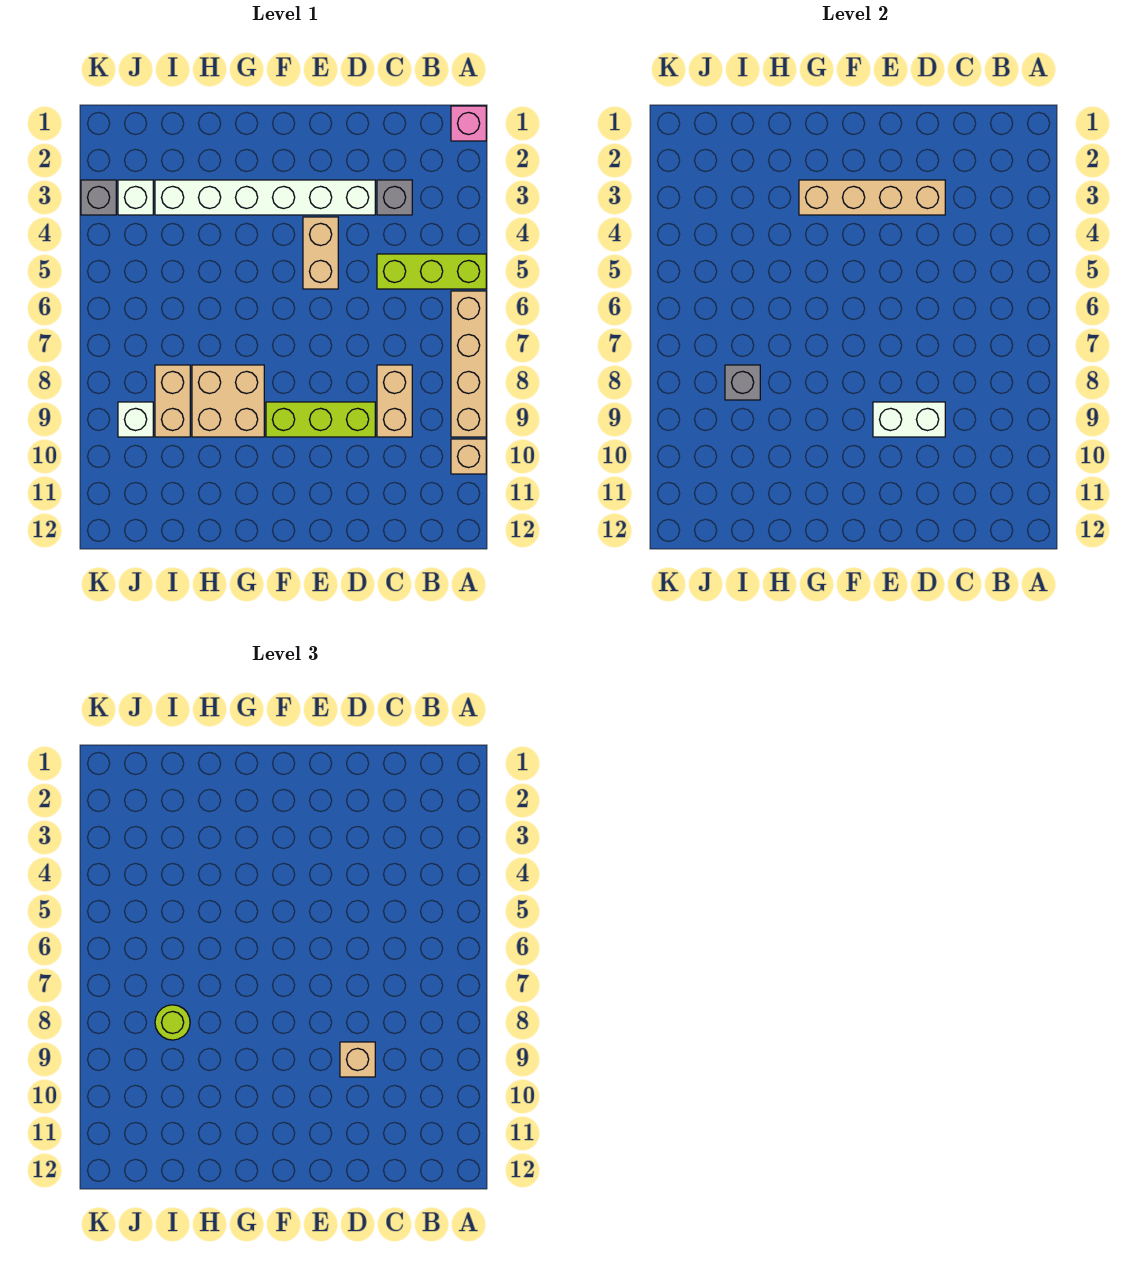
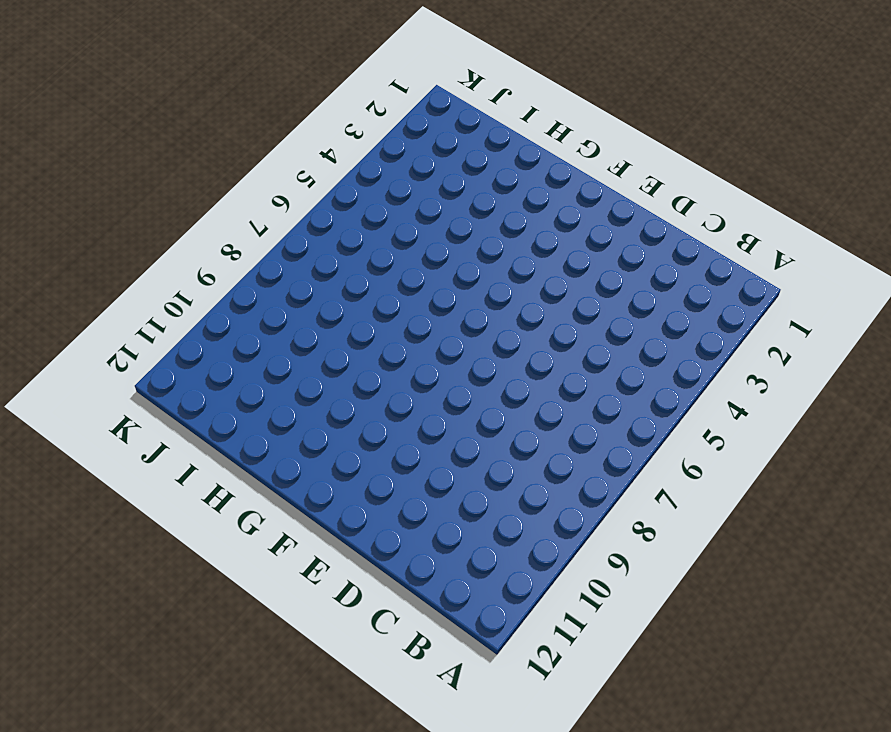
none -> pink 1x1 brick [451,106,486,141]
none -> lime 1x3 brick [377,254,486,289]
none -> tan 1x4 brick [451,291,486,437]

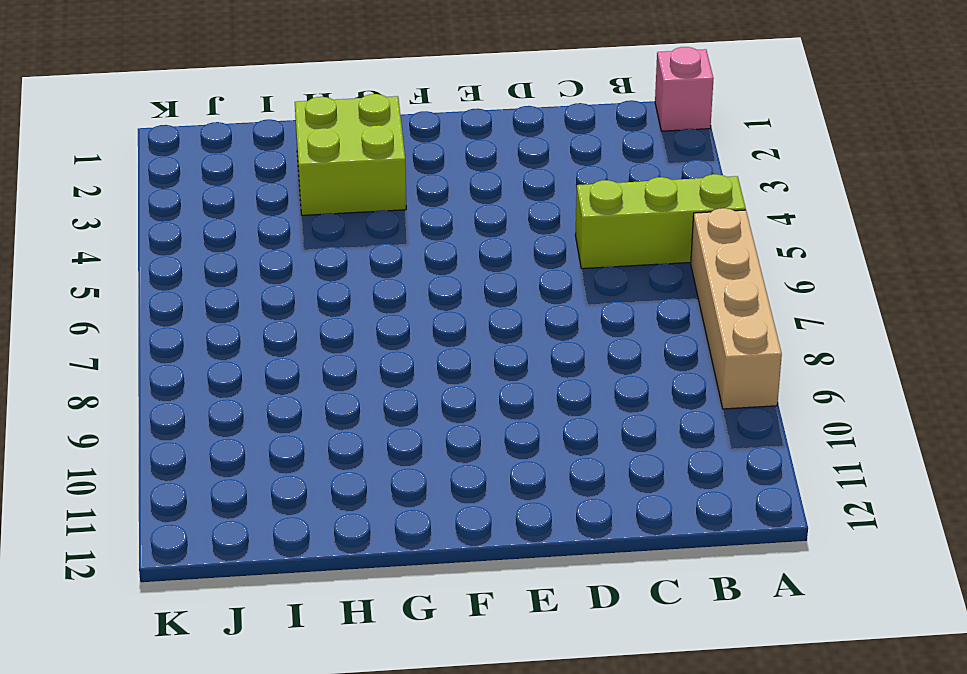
lime 2x2 brick [295,94,406,215] -> white 1x6 brick [155,180,375,215]
none -> tan 1x1 brick [451,439,486,474]
none -> grey 1x1 brick [377,180,412,215]
none -> tan 1x2 brick [377,365,412,437]

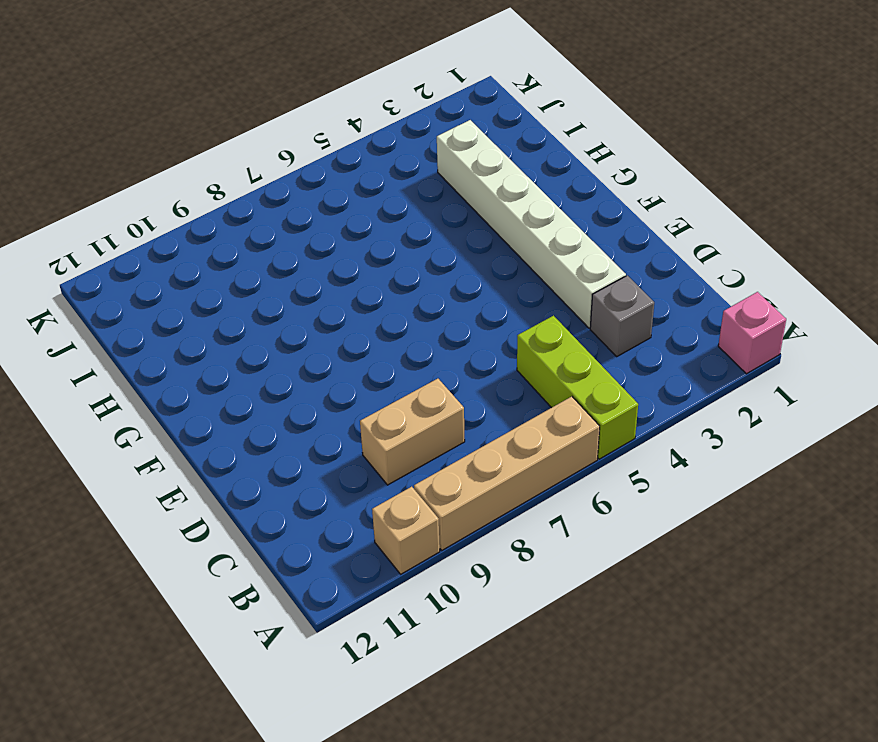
none -> lime 1x3 brick [266,402,375,437]
none -> tan 1x2 brick [303,217,338,289]
none -> tan 2x2 brick [192,365,264,437]

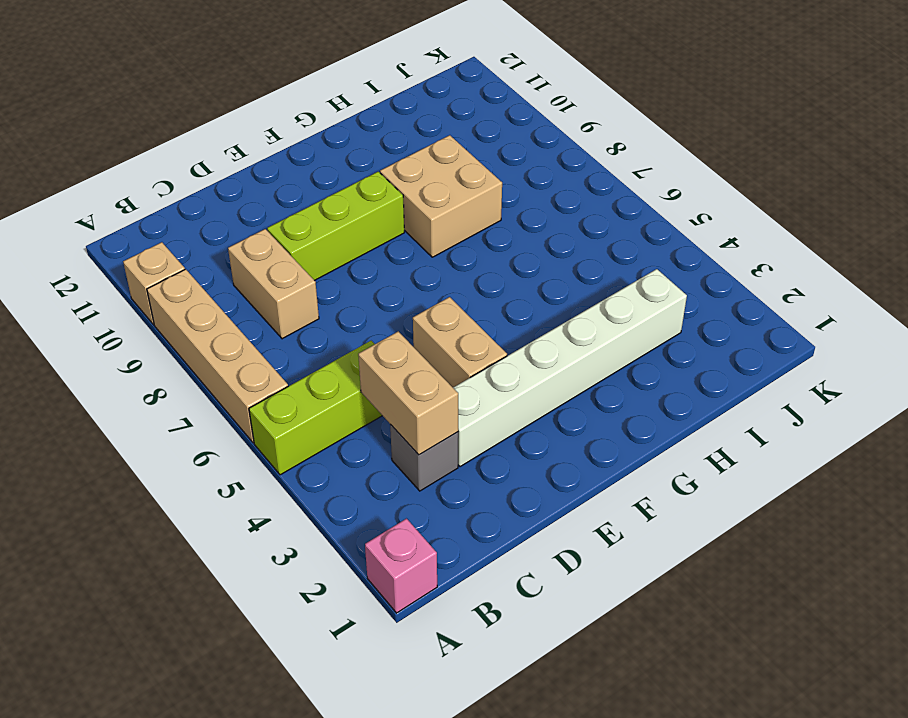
tan 1x2 brick [358,331,458,455] -> tan 1x2 brick moved to [155,365,190,437]
none -> white 1x1 brick [118,180,153,215]
none -> white 1x1 brick [118,402,153,437]
none -> grey 1x1 brick [81,180,116,215]

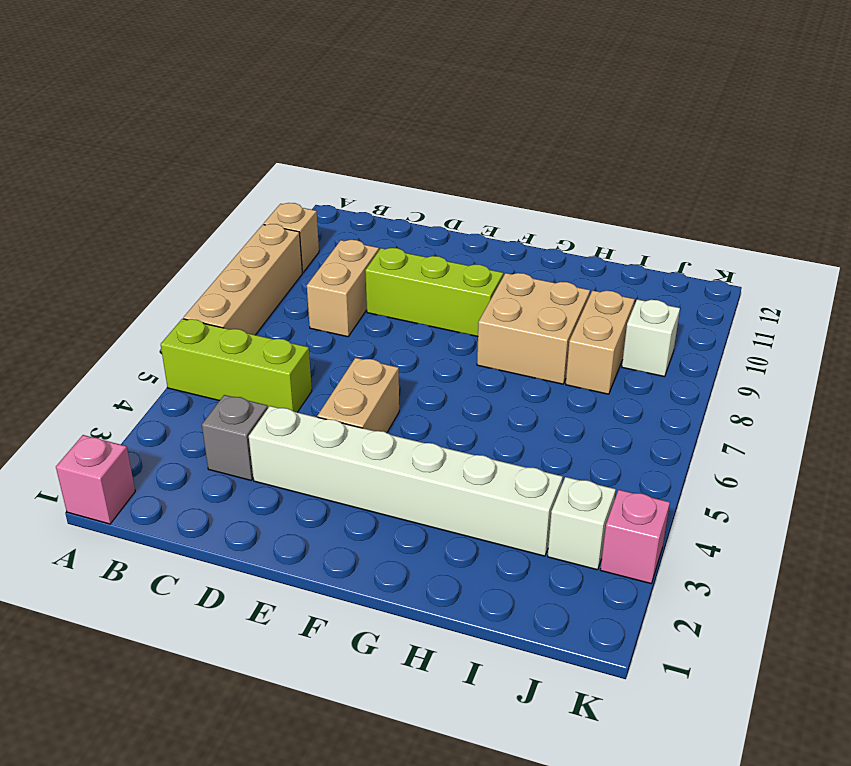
pink 1x1 brick [600,490,670,583] -> grey 1x1 brick [81,180,116,215]
none -> tan 1x4 brick [799,180,945,215]
none -> white 1x2 brick [873,402,945,437]
none -> grey 1x1 brick [725,365,760,400]

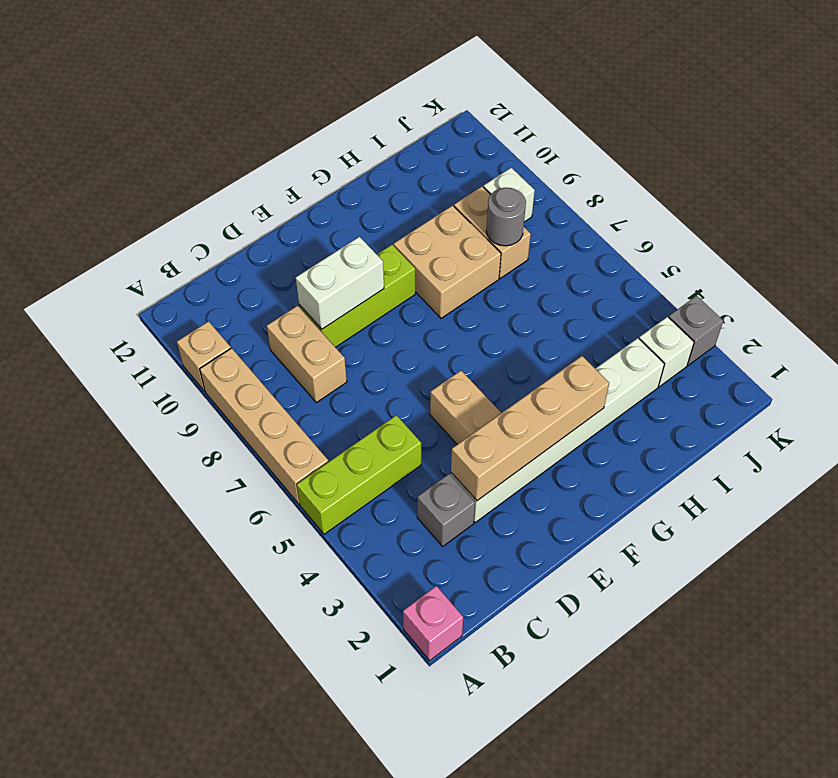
grey 1x1 round brick [486,188,526,246] -> grey 1x1 brick [725,365,760,400]
none -> tan 1x1 brick [340,1042,375,1077]
none -> lime 1x1 round brick [155,1005,190,1040]

